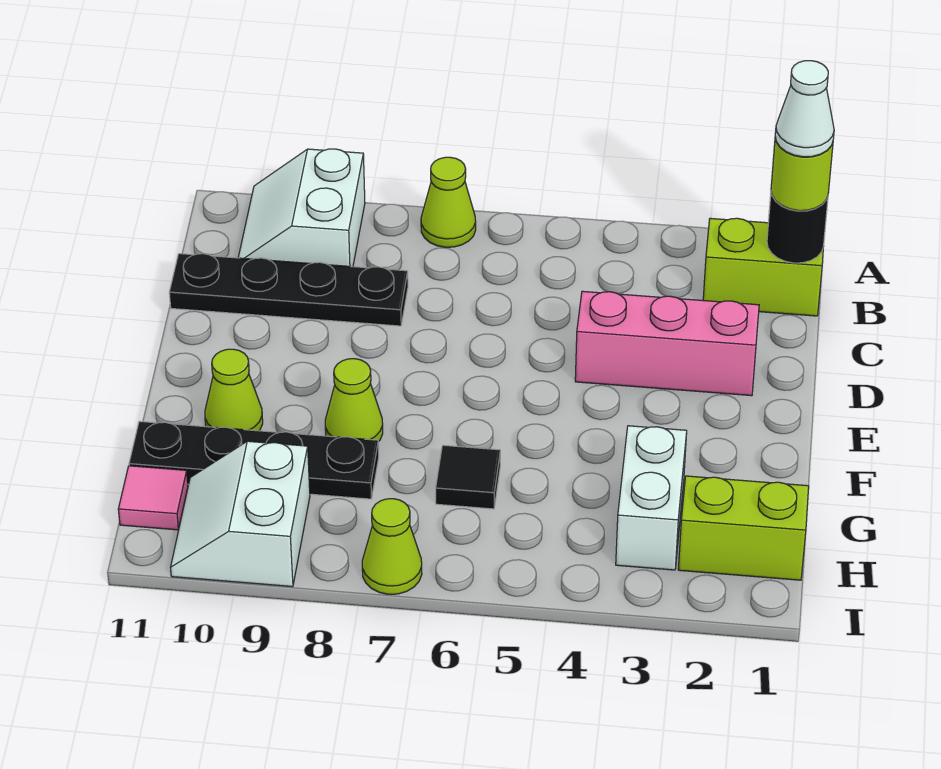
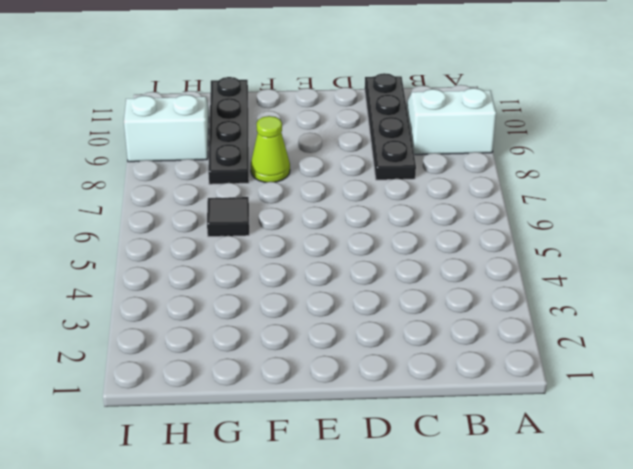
none -> lime 1x1 cone [421,157,476,247]
none -> lime 1x2 brick [703,218,823,316]
none -> pink 1x3 brick [575,291,759,396]

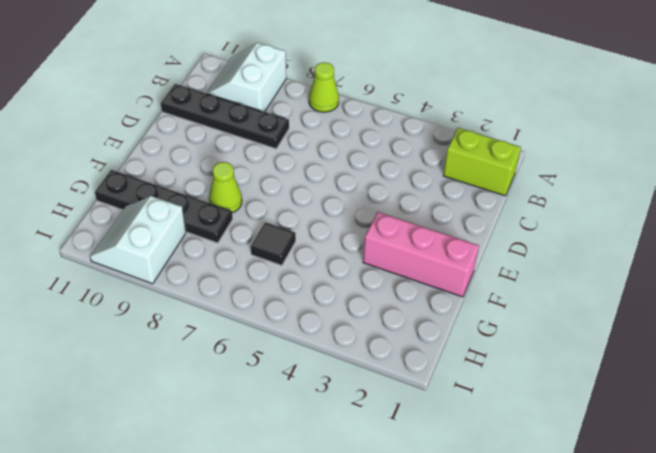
pink 1x3 brick [363,212,479,297] -> pink 1x3 brick moved to [575,291,759,396]
none -> lime 1x1 cone [205,349,263,431]
none -> white 1x2 brick [616,426,687,570]
none -> lime 1x2 brick [678,476,809,580]

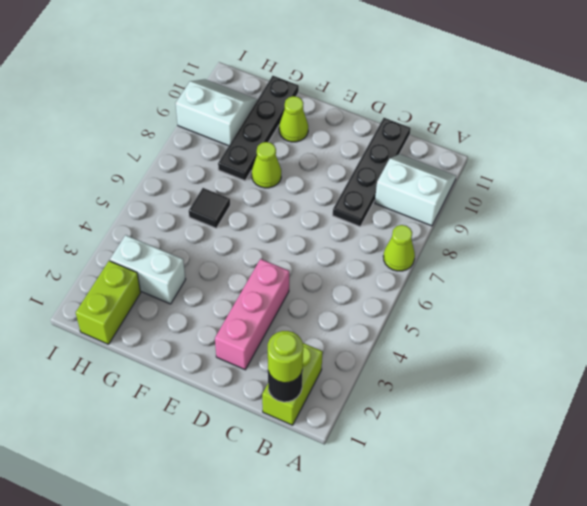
none -> pink 1x1 tile [118,466,188,530]
none -> lime 1x1 cone [362,499,422,594]
none -> white 1x1 cone [775,61,834,157]

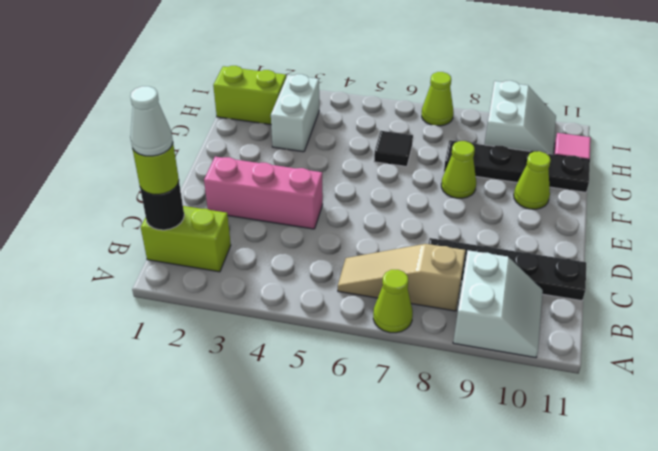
tan 1x3 slope [338,244,465,311] -> none

